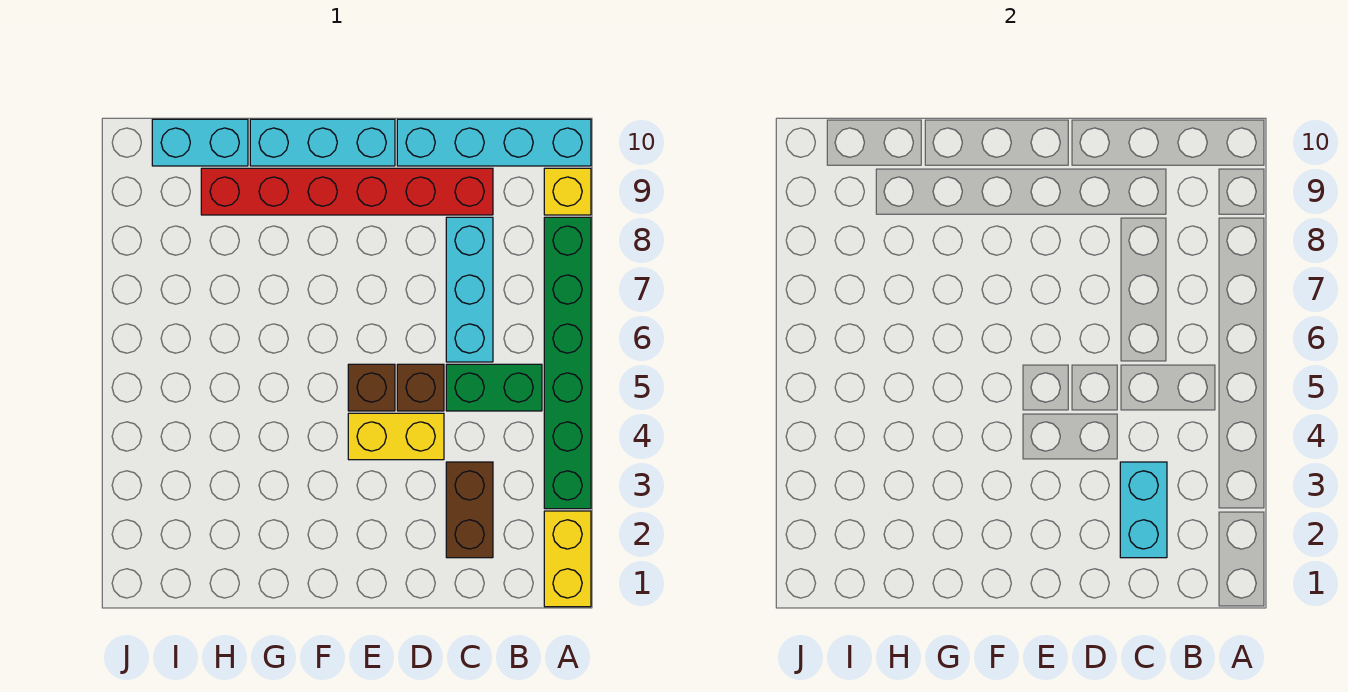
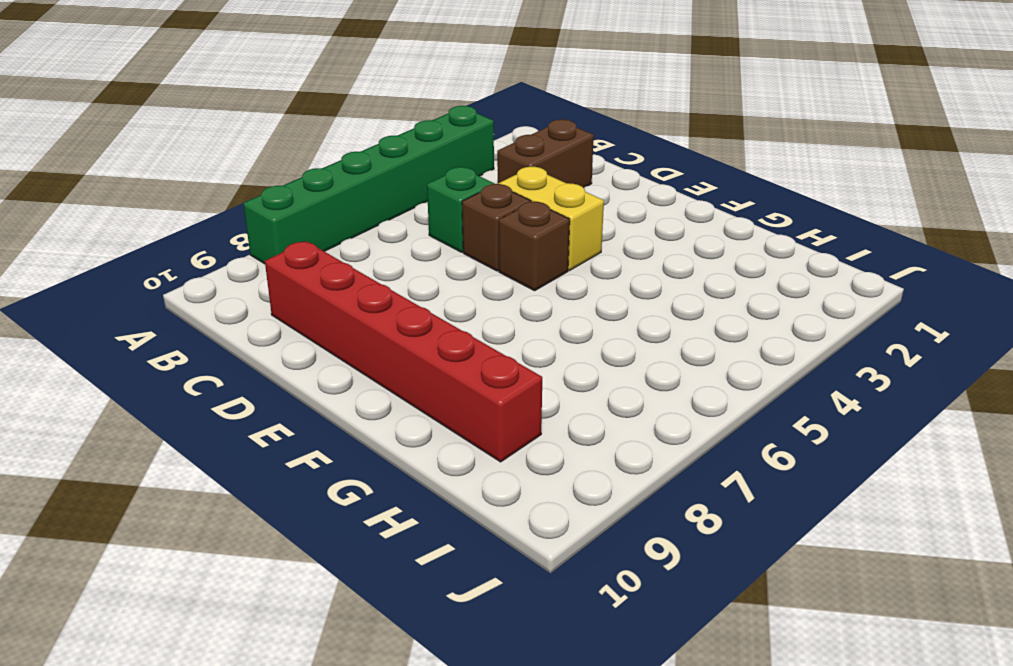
green 1x1 brick [427,167,494,252] -> green 1x2 brick [446,364,542,411]
none -> yellow 1x2 brick [544,511,591,607]
none -> yellow 1x1 brick [544,168,591,215]
none -> cyan 1x4 brick [397,119,591,166]

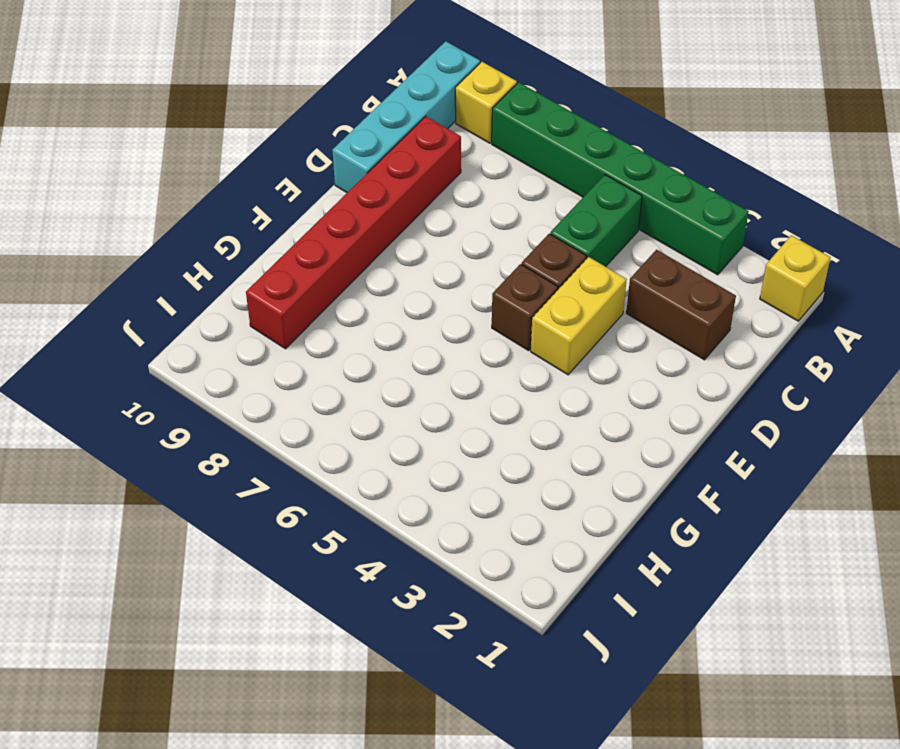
yellow 1x1 brick [760,235,831,321] -> yellow 1x2 brick [544,511,591,607]
none -> cyan 1x3 brick [446,217,493,362]
none -> cyan 1x3 brick [250,119,395,166]
none -> cyan 1x2 brick [152,119,248,166]

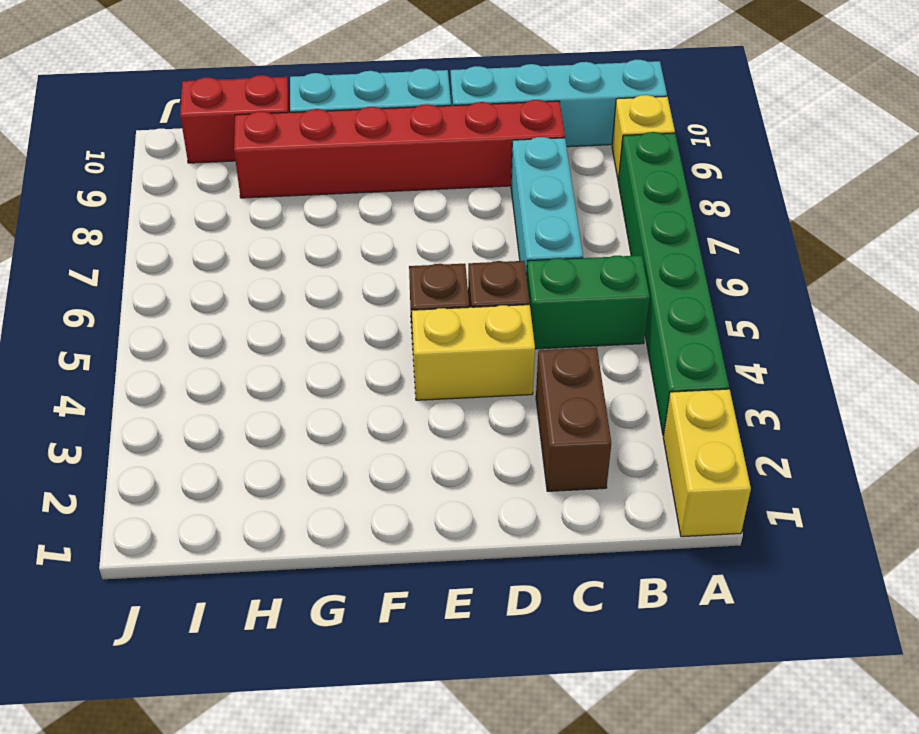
red 1x2 brick [180,75,290,163] -> cyan 1x2 brick [152,119,248,166]
none -> cyan 1x2 brick [1120,462,1167,558]

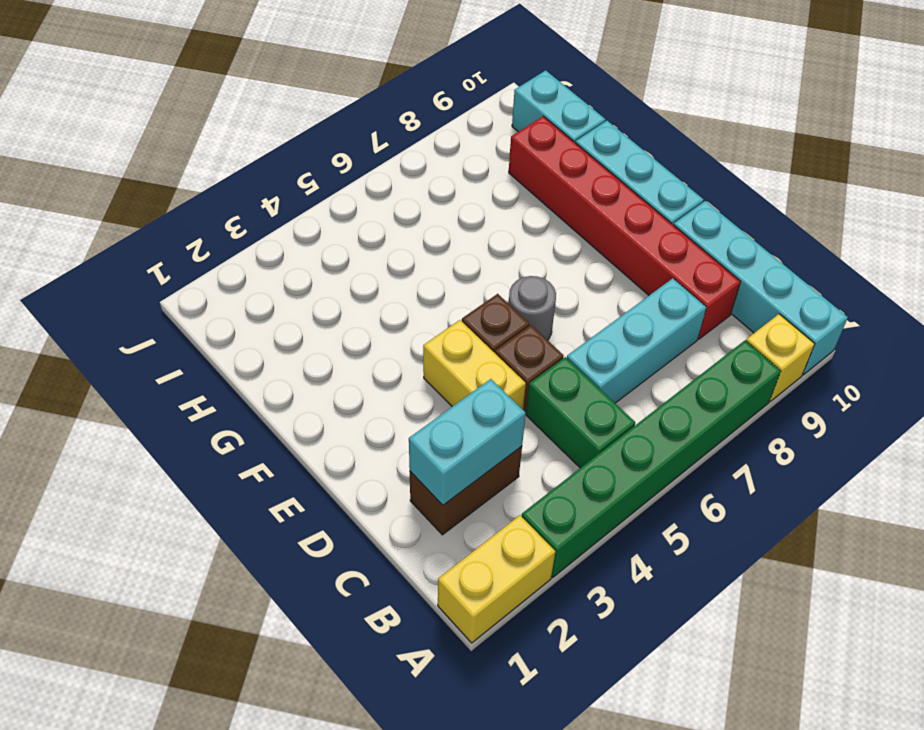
grey 1x1 round brick [509,276,556,340] -> none

